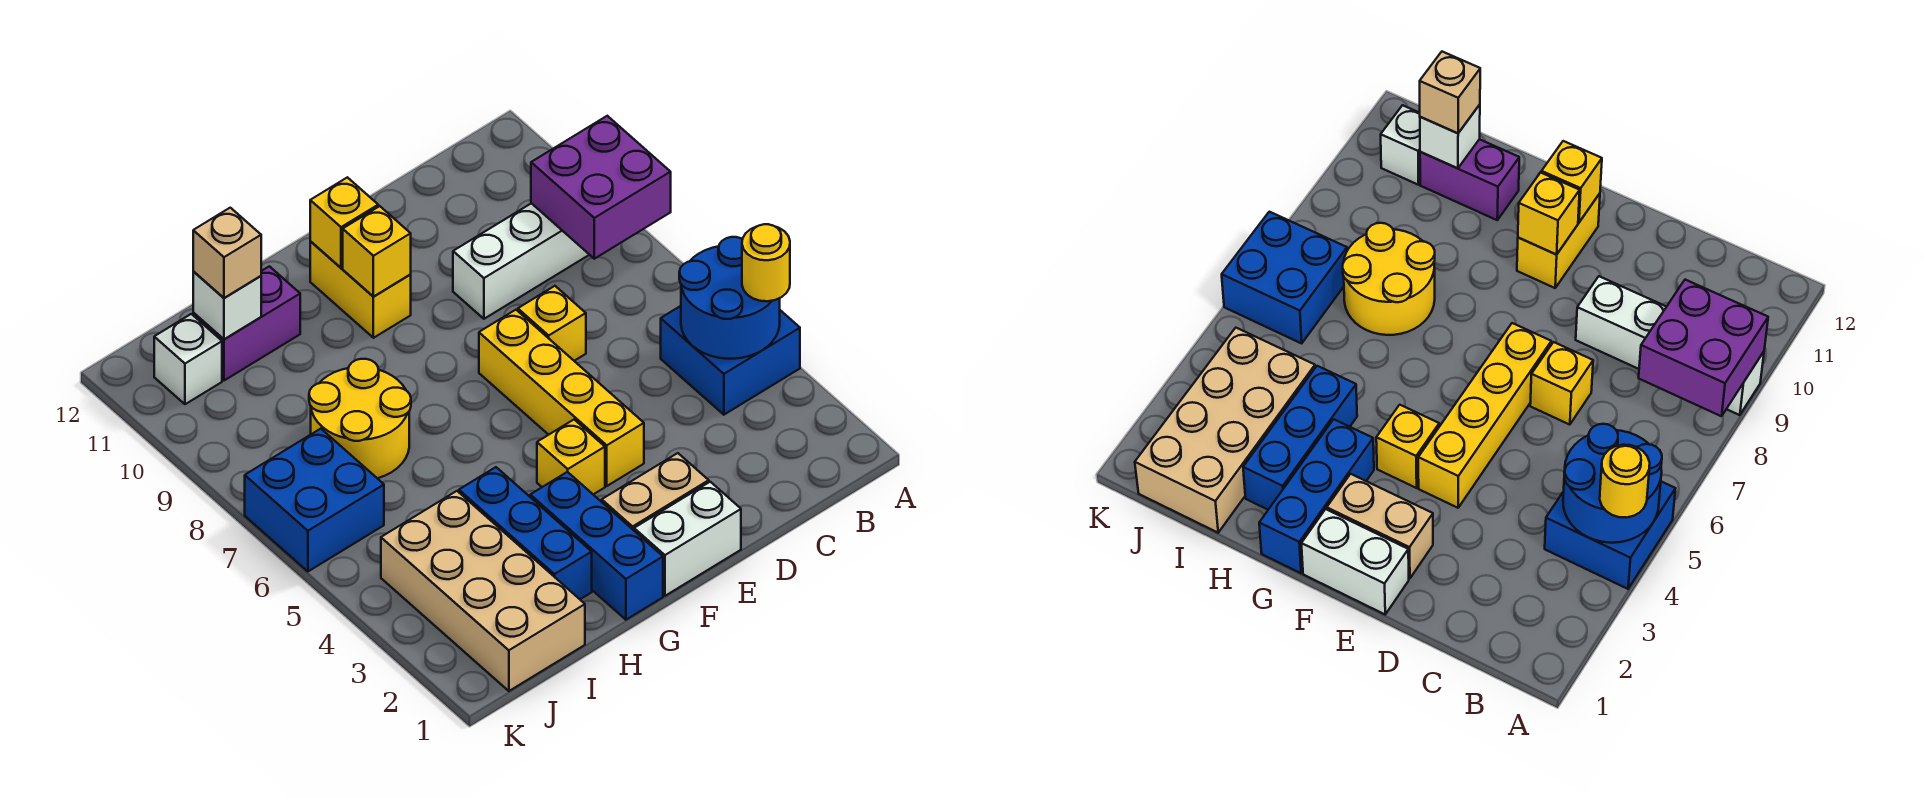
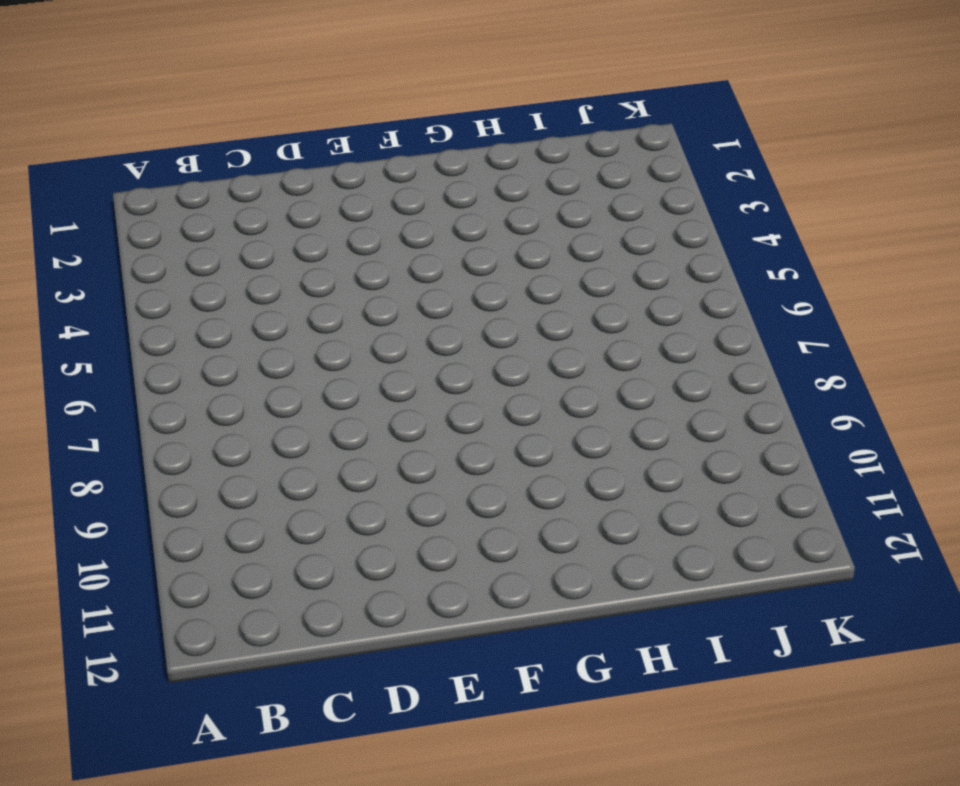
none -> blue 2x2 brick [661,306,800,415]
none -> white 1x4 brick [453,203,589,319]
none -> yellow 1x1 brick [518,286,586,361]

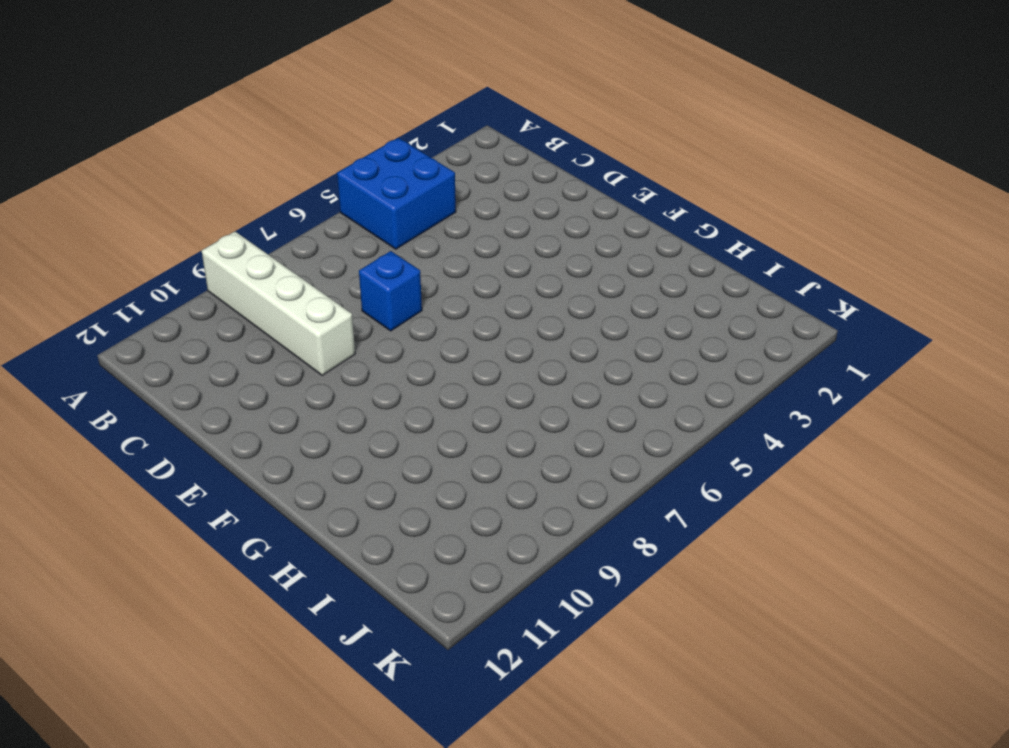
blue 1x1 brick [359,251,422,331] -> yellow 1x1 brick [518,286,586,361]
none -> white 1x2 brick [634,482,741,596]
none -> tan 1x2 brick [602,453,709,530]
none -> yellow 1x4 brick [479,310,644,486]

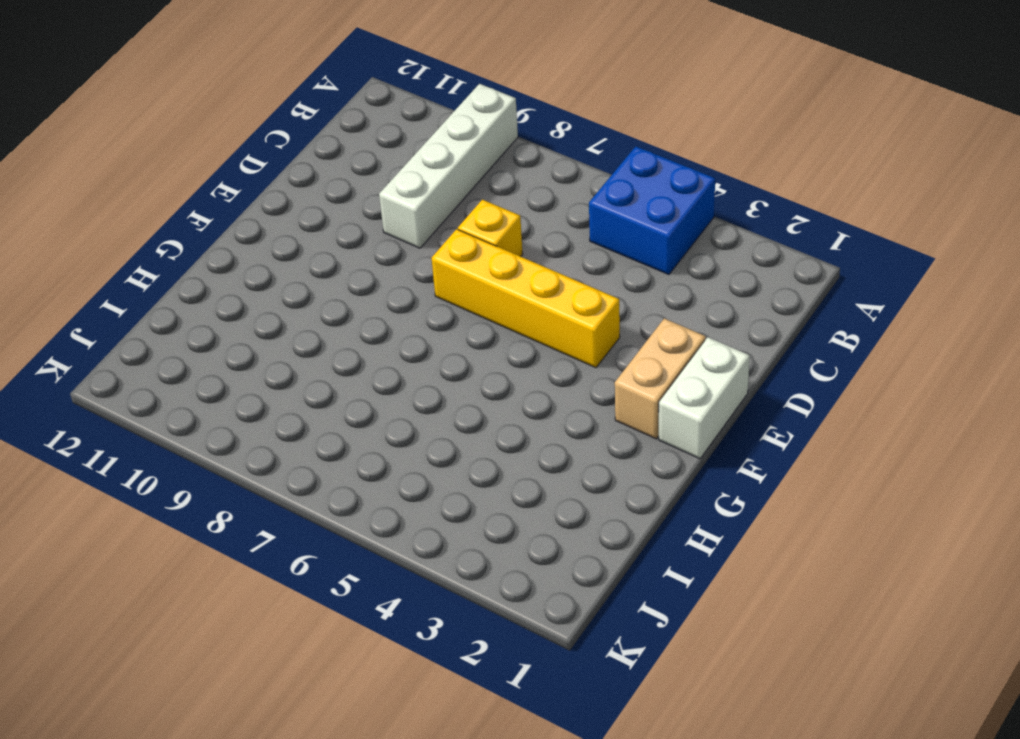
none -> yellow 1x1 brick [537,420,605,495]
none -> yellow 1x2 brick [310,241,411,338]
none -> blue 1x3 brick [530,472,663,620]

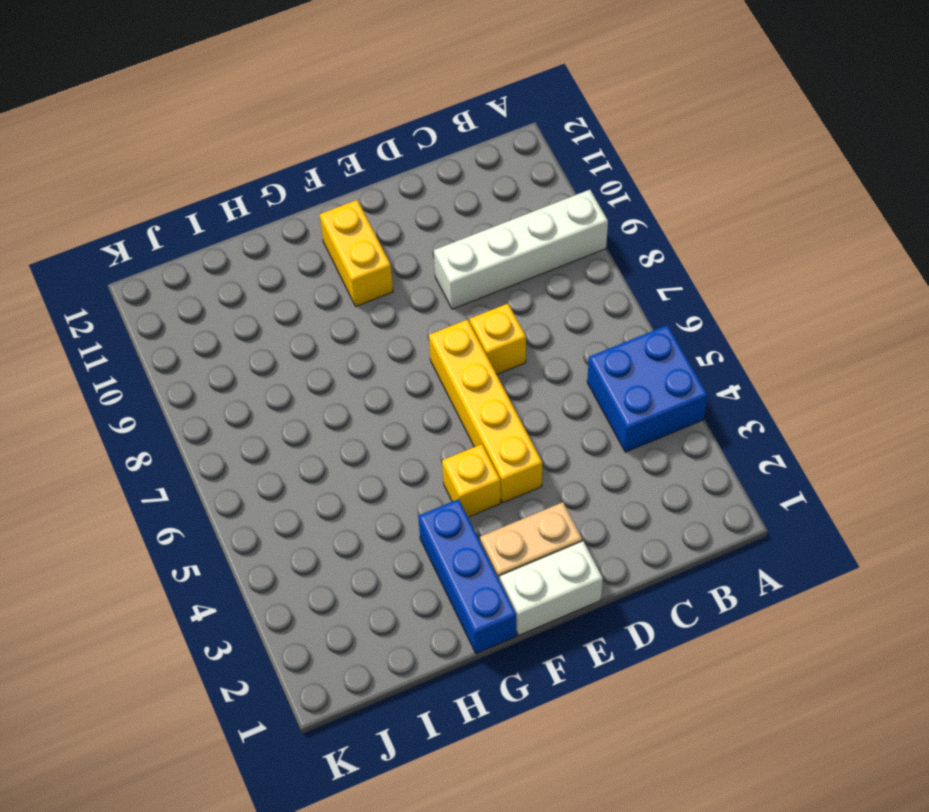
none -> blue 1x3 brick [459,467,592,599]
none -> yellow 2x2 round brick [309,359,411,478]
none -> purple 1x2 brick [193,266,300,380]

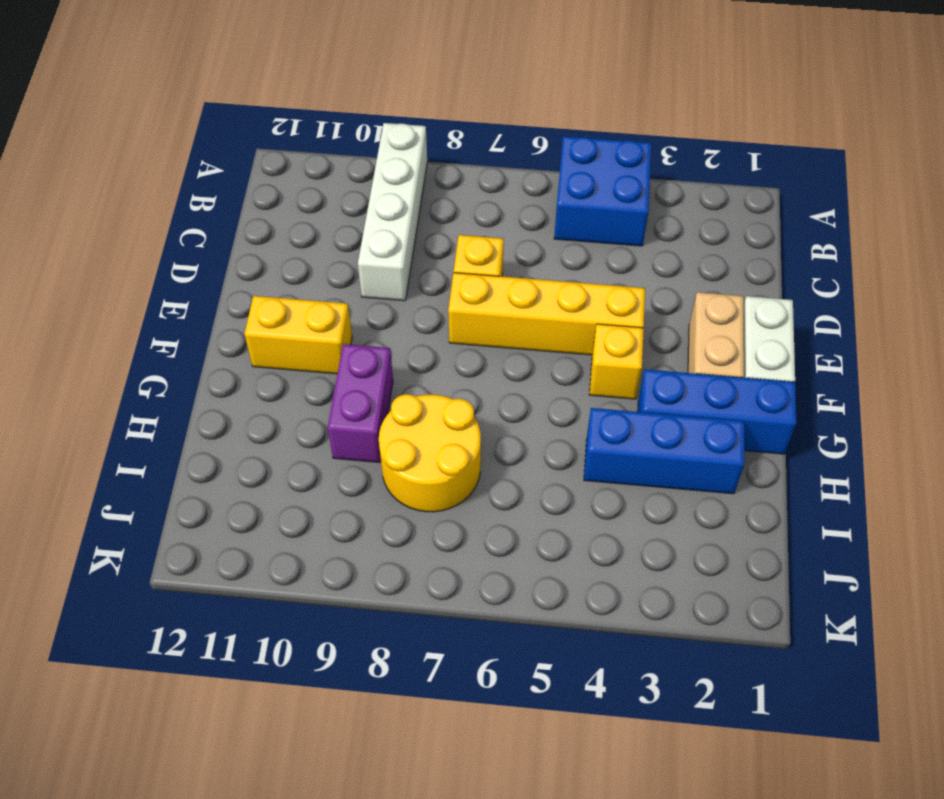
purple 1x2 brick [328,344,393,462] -> purple 1x2 brick moved to [193,266,300,380]
none -> tan 2x4 brick [381,491,585,691]
none -> blue 2x2 brick [245,429,384,571]
none -> white 1x1 brick [154,314,222,404]

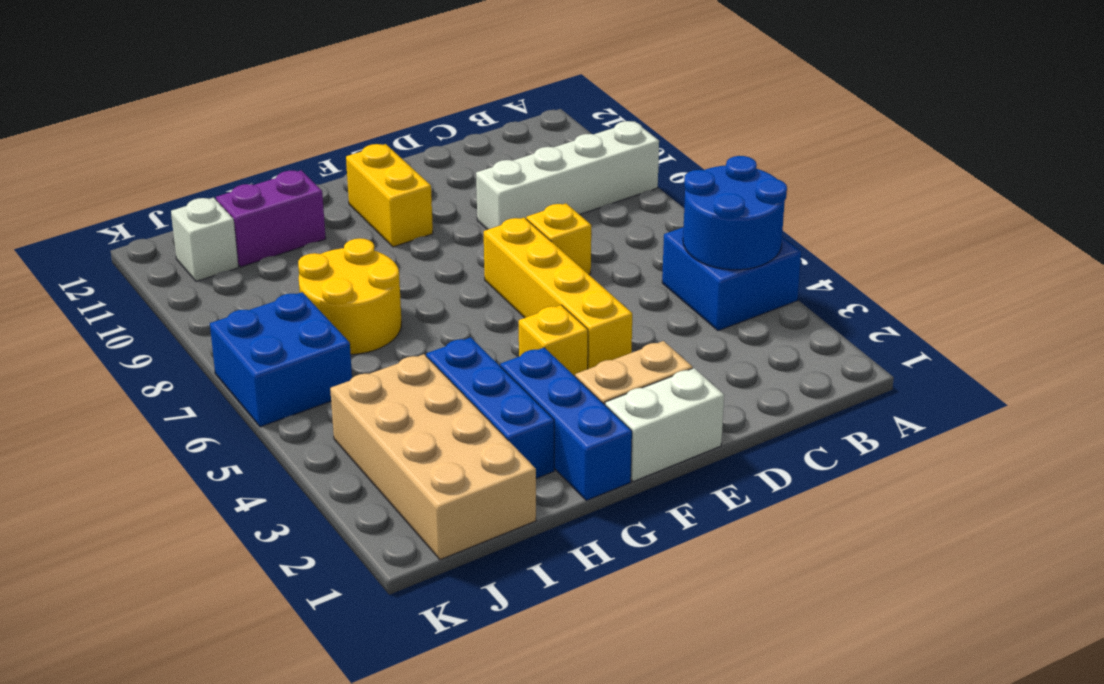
none -> purple 2x2 brick [531,116,671,259]
none -> yellow 1x1 brick [343,206,411,297]
none -> yellow 1x1 brick [310,177,378,268]

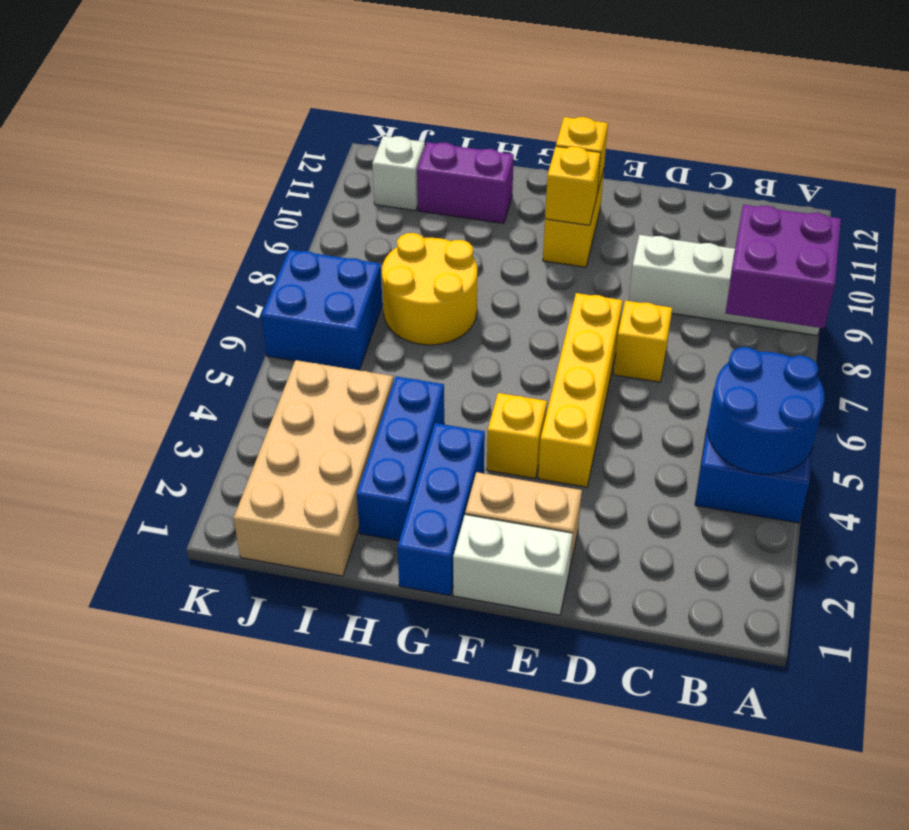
none -> white 1x1 brick [193,271,261,339]
none -> yellow 1x1 round brick [742,224,790,301]
none -> tan 1x1 brick [193,208,261,298]

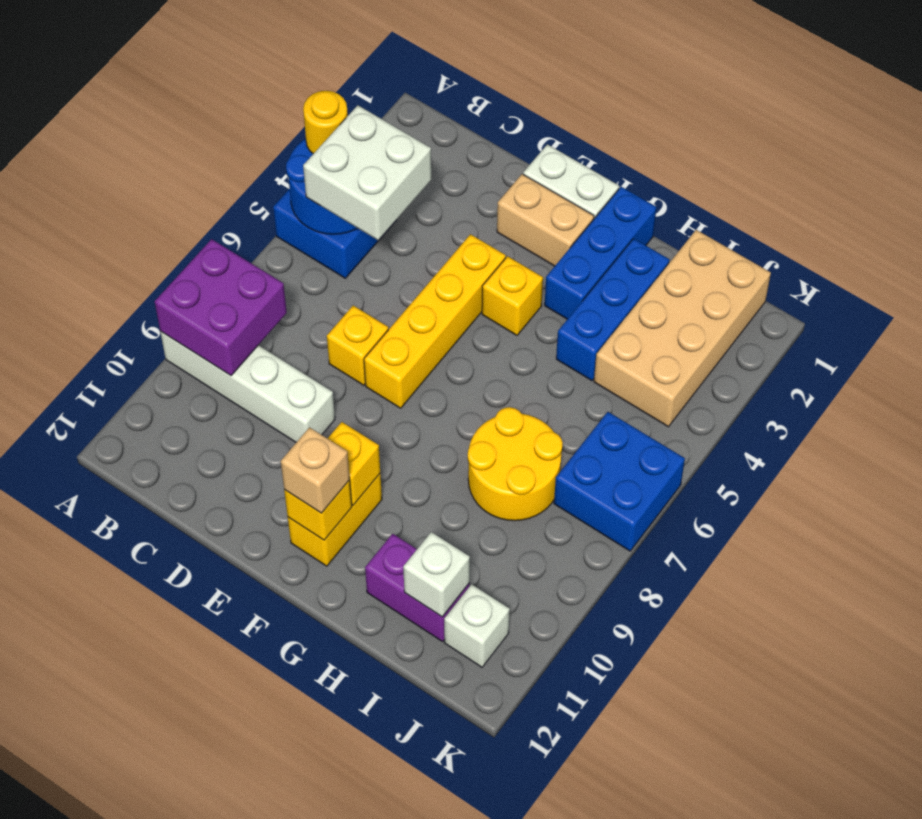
white 2x2 brick [303,105,431,240] -> none
tan 1x1 brick [281,427,350,513] -> tan 1x1 brick moved to [193,208,261,298]

